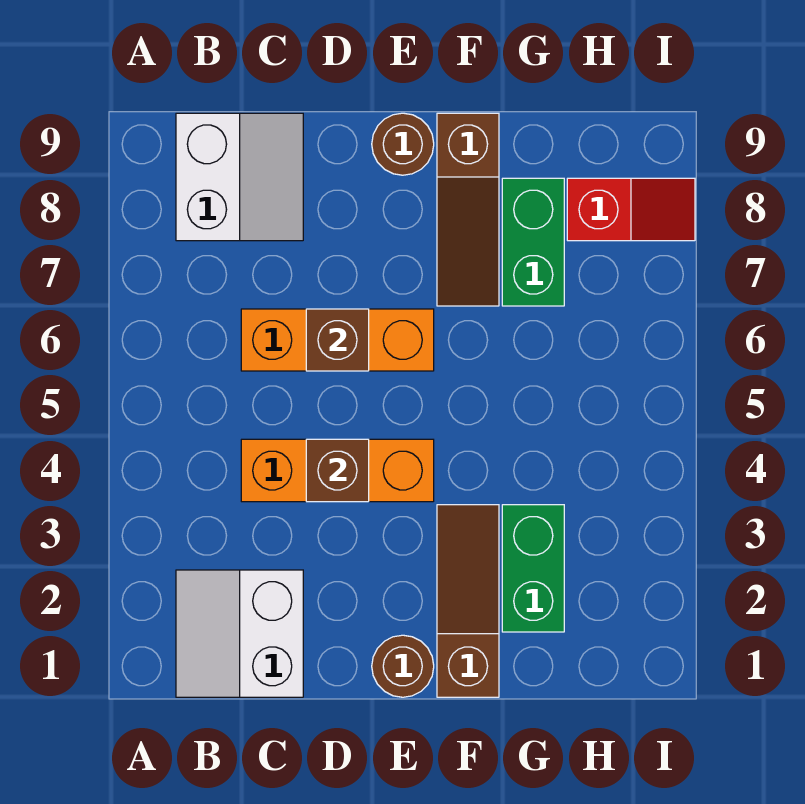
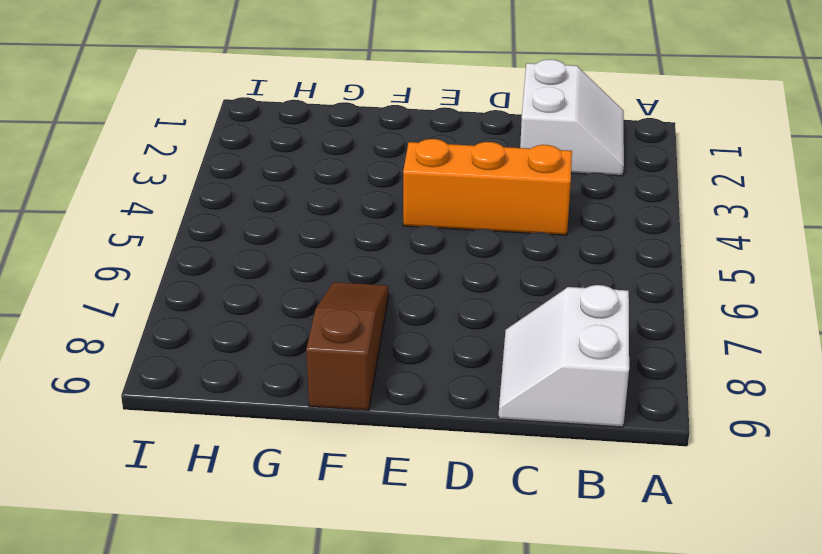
none -> orange 1x3 brick [241,309,434,371]
none -> brown 1x1 round brick [372,635,434,697]
none -> brown 1x1 round brick [372,113,434,175]

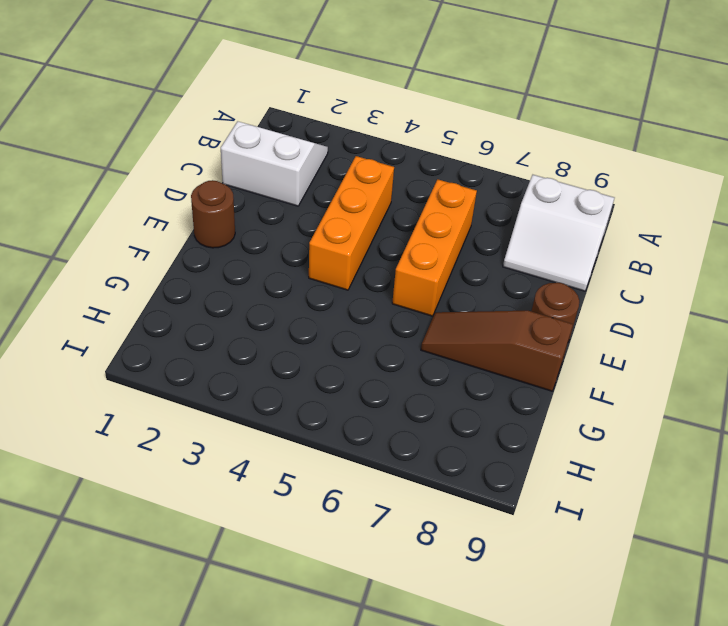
none -> brown 1x3 slope [437,505,499,697]
none -> green 1x2 brick [502,505,564,632]
none -> green 1x2 brick [502,178,564,306]

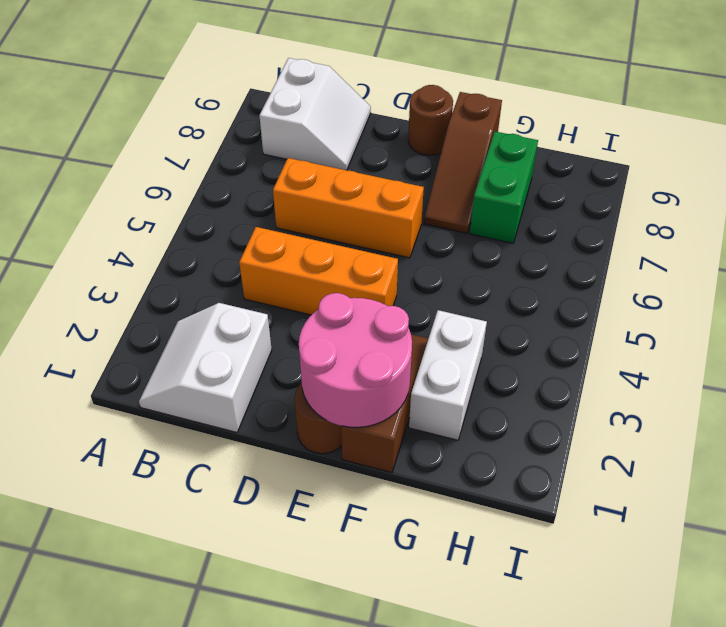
pink 2x2 round brick [299,293,412,427] -> none
white 1x2 brick [409,310,487,440] -> green 1x2 brick [502,505,564,632]
none -> red 1x2 slope [567,178,695,241]
none -> brown 1x1 brick [306,439,369,502]
none -> brown 1x1 brick [306,309,369,371]

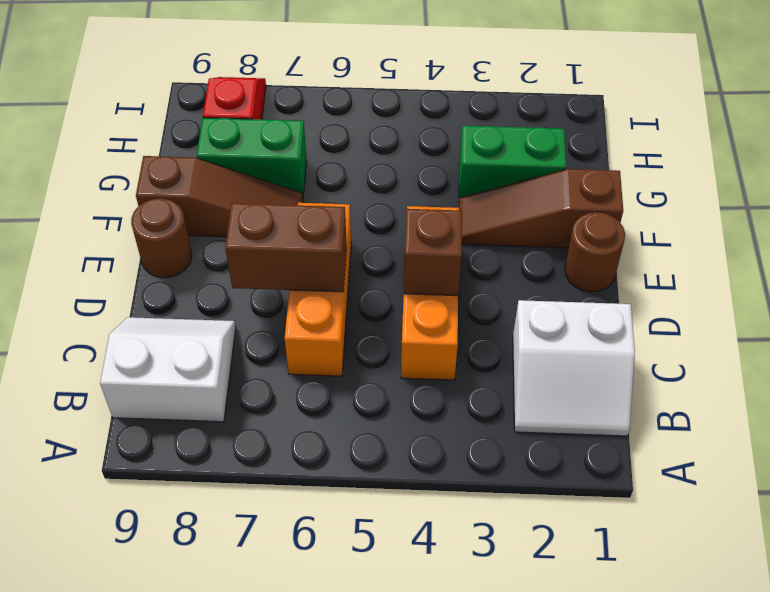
brown 1x2 brick [225,203,347,292] -> brown 1x1 brick [306,309,369,371]

